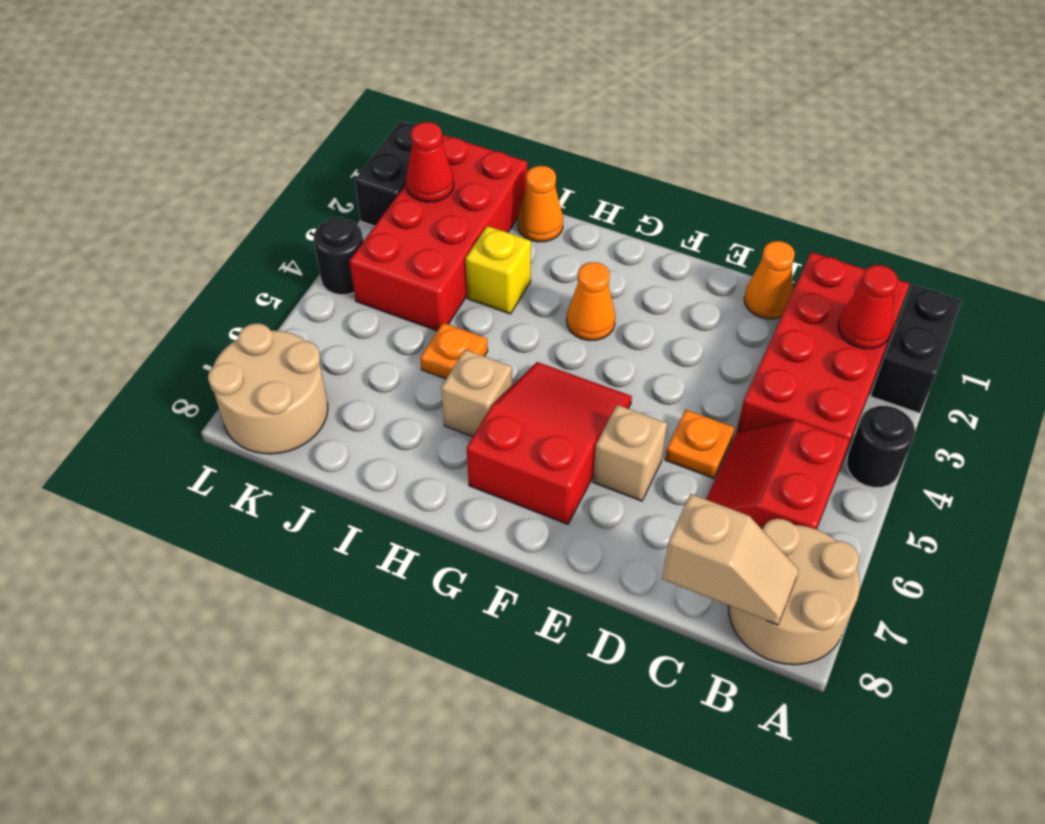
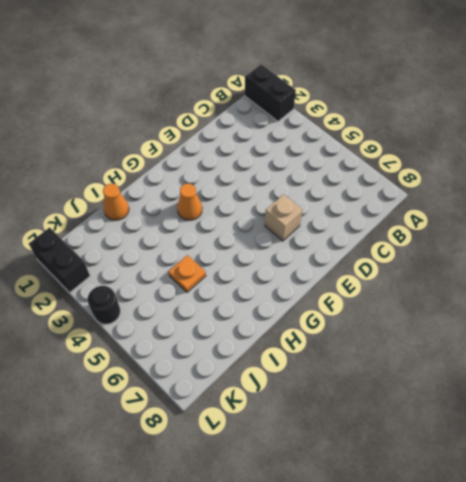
none -> black 1x1 round brick [846,406,915,488]
none -> tan 2x2 round brick [728,519,860,665]
none -> red 2x4 brick [736,252,910,467]

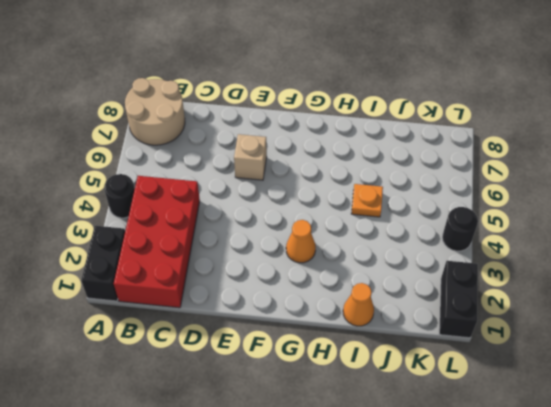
none -> red 2x2 slope [706,420,850,530]
none -> orange 1x1 cone [744,241,795,319]
none -> orange 1x1 plate [665,410,734,478]

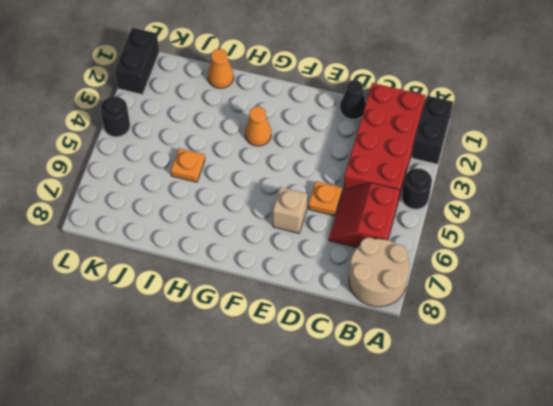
black 1x1 cone [340,80,366,120] -> orange 1x1 cone [744,241,795,319]
none -> red 2x3 slope [467,362,632,524]
none -> tan 1x1 brick [441,350,512,437]
none -> yellow 1x1 brick [466,226,531,314]

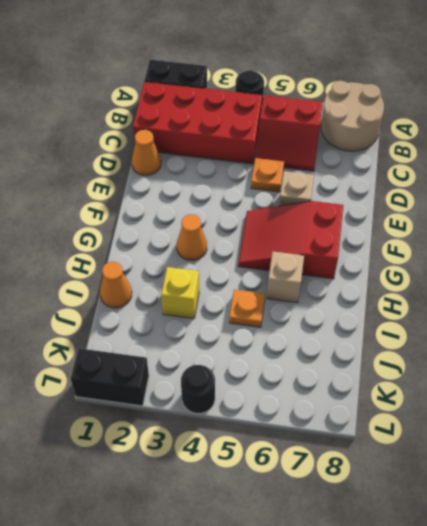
none -> red 2x4 brick [350,135,527,331]
none -> tan 2x2 round brick [208,323,328,454]
none -> red 1x1 cone [838,265,898,349]

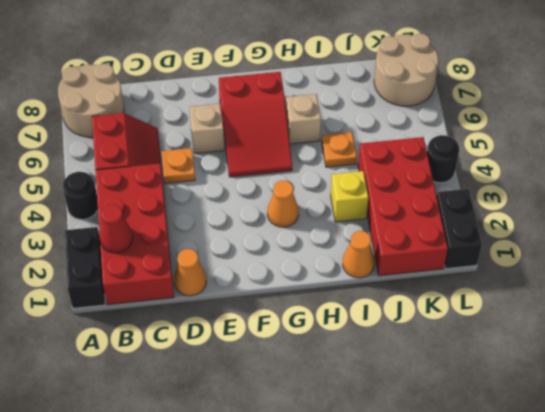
none -> tan 1x2 slope [662,494,799,625]
none -> red 1x1 cone [406,122,454,202]

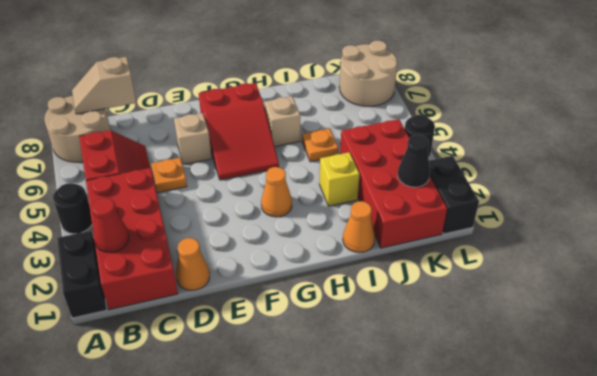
black 1x1 cone [398,135,430,187] -> red 1x1 cone [406,122,454,202]

